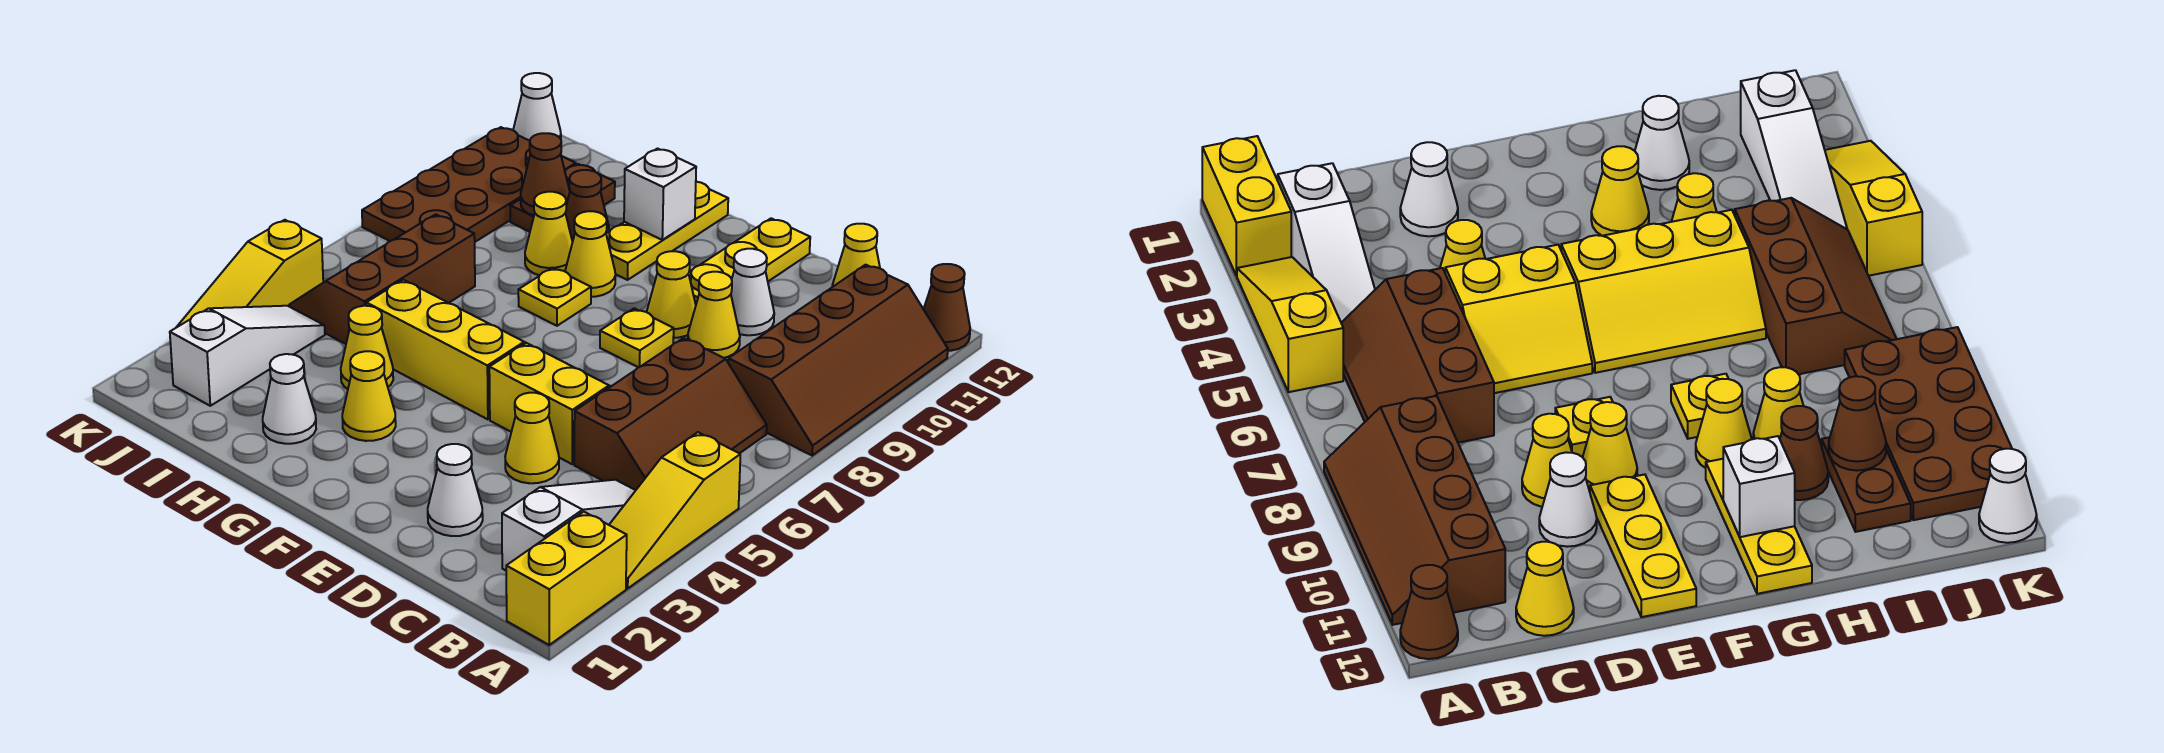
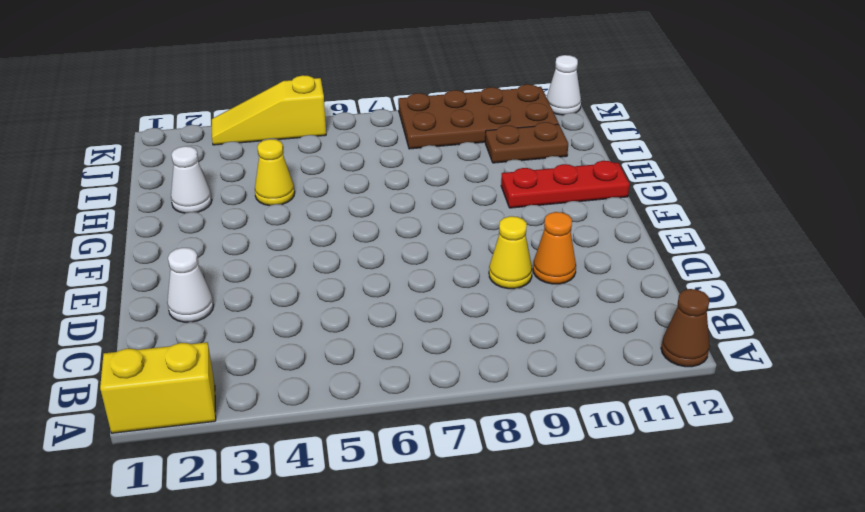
orange 1x1 cone [533,212,576,284] -> white 1x1 cone [731,249,774,335]
red 1x3 plate [501,161,630,208] -> yellow 1x3 plate [606,182,728,280]
none -> yellow 1x3 slope [609,432,740,588]
none -> brown 2x4 slope [728,265,948,456]
none -> white 1x3 slope [502,480,636,570]
none -> brown 2x3 slope [574,338,767,490]

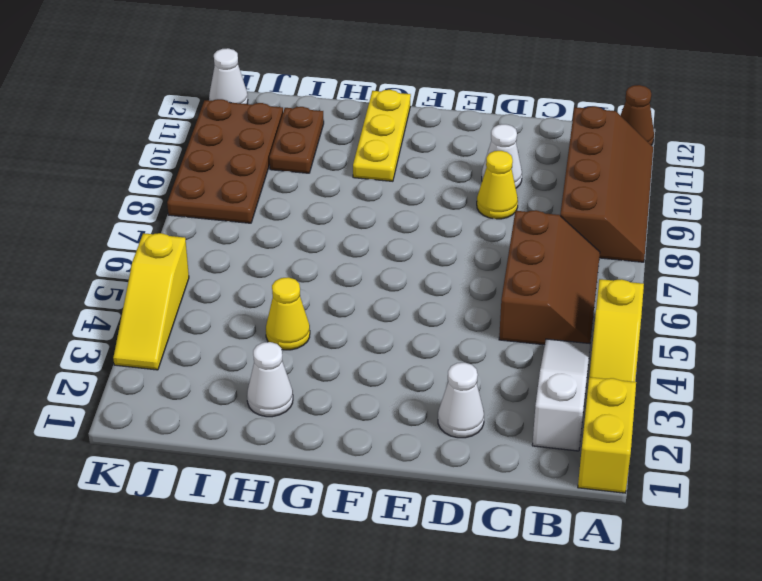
none -> yellow 1x1 cone [832,224,880,287]
none -> yellow 1x1 cone [505,393,559,483]
none -> yellow 2x2 slope [489,343,611,464]
none -> yellow 1x1 plate [600,308,674,367]

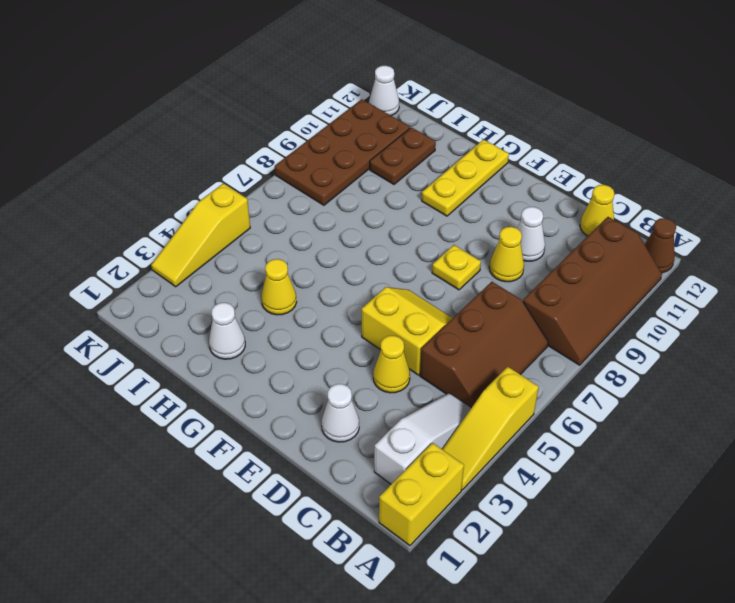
none -> yellow 1x1 cone [647,251,696,338]
none -> yellow 1x3 plate [689,218,810,304]
none -> yellow 2x3 slope [366,280,526,419]
none -> yellow 1x1 cone [342,351,396,441]

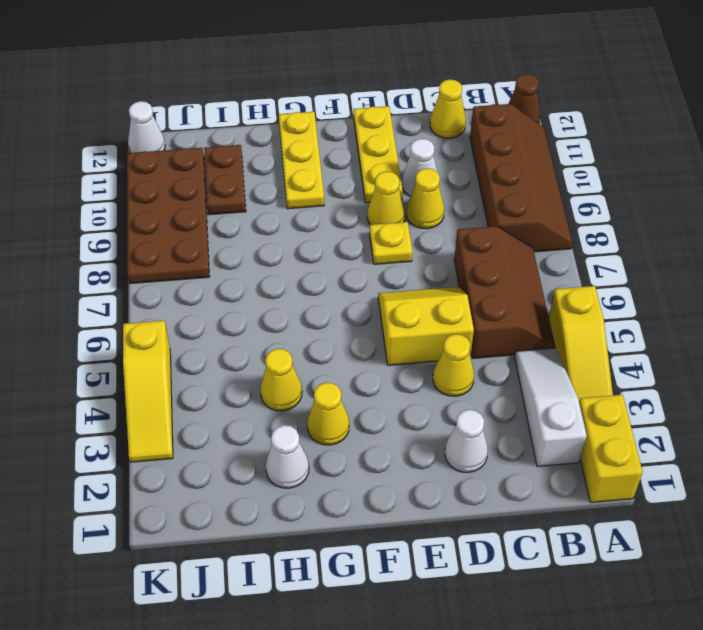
none -> yellow 2x3 slope [366,280,526,419]
none -> yellow 1x1 plate [518,268,591,326]
none -> yellow 1x1 cone [565,211,616,297]
none -> yellow 1x1 cone [525,192,573,275]

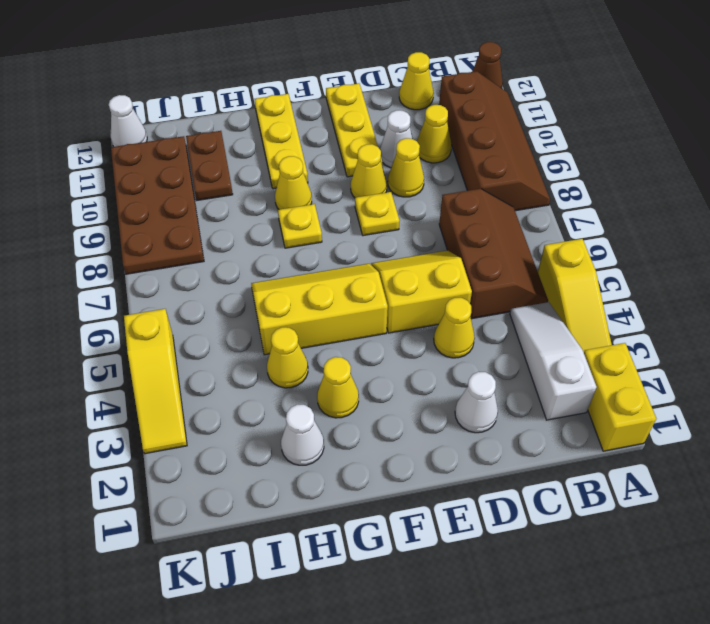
yellow 1x1 cone [417,105,452,163] -> yellow 1x1 cone moved to [525,192,573,275]
none -> brown 1x1 cone [565,170,610,241]
none -> brown 2x3 slope [289,214,475,344]
none -> white 1x3 slope [170,306,325,406]
none -> white 1x1 brick [624,149,696,240]

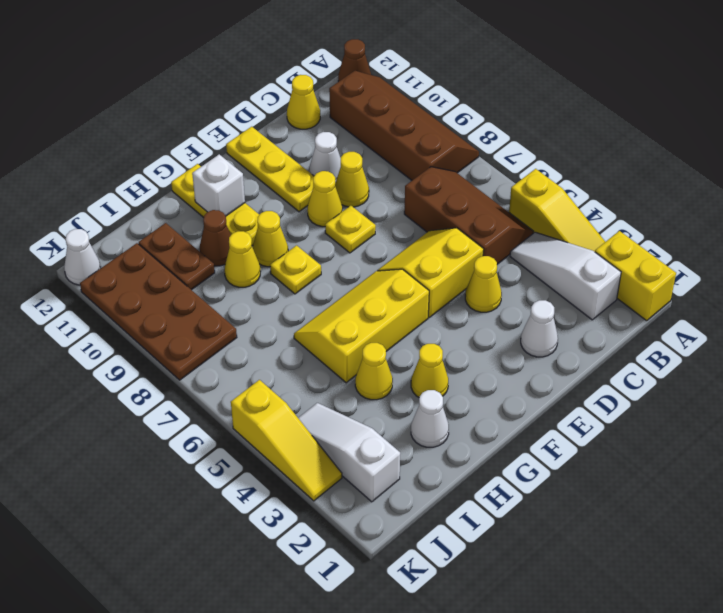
none -> brown 2x3 slope [289,214,475,344]
none -> brown 1x1 cone [521,133,570,216]

